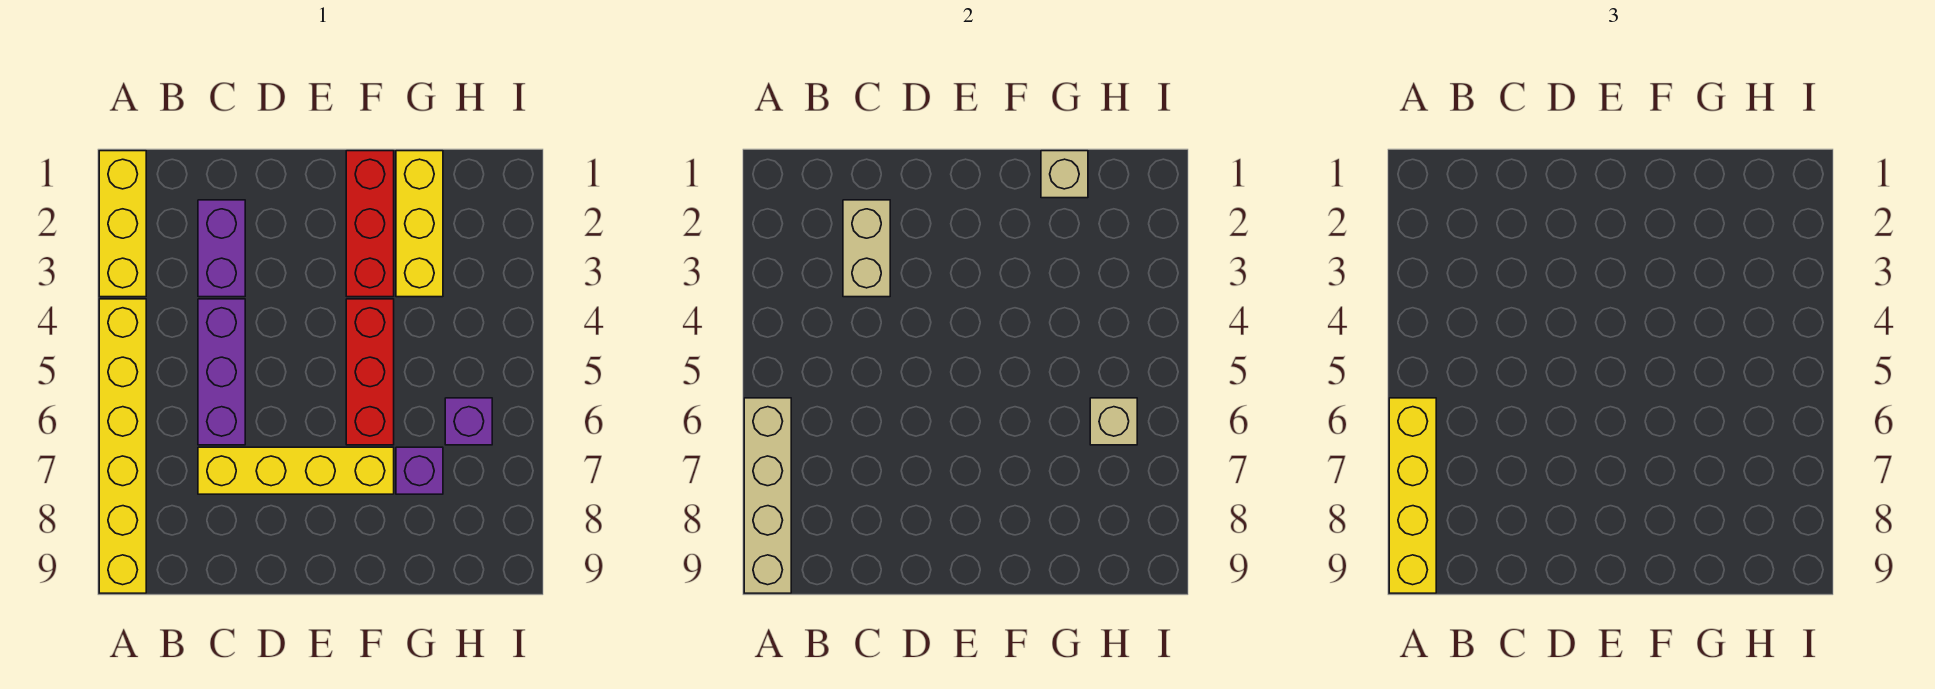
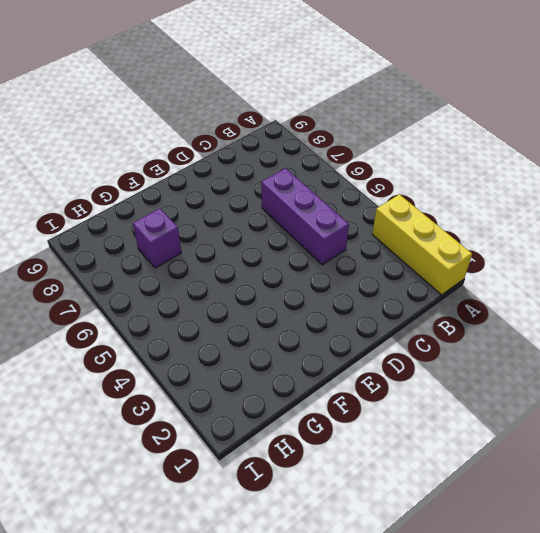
none -> yellow 1x6 brick [99,299,146,593]
none -> purple 1x2 brick [198,200,245,297]
none -> yellow 1x4 brick [198,447,394,494]

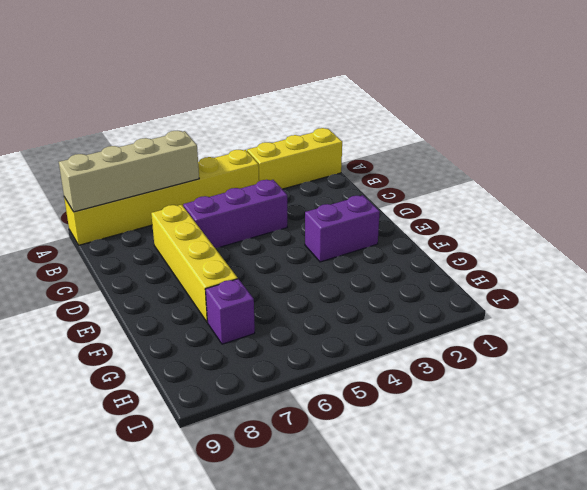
purple 1x2 brick [305,195,380,262] -> purple 1x2 brick moved to [198,200,245,297]
none -> red 1x3 brick [346,151,394,297]
none -> red 1x3 brick [346,299,394,445]
none -> yellow 1x3 brick [396,151,443,297]

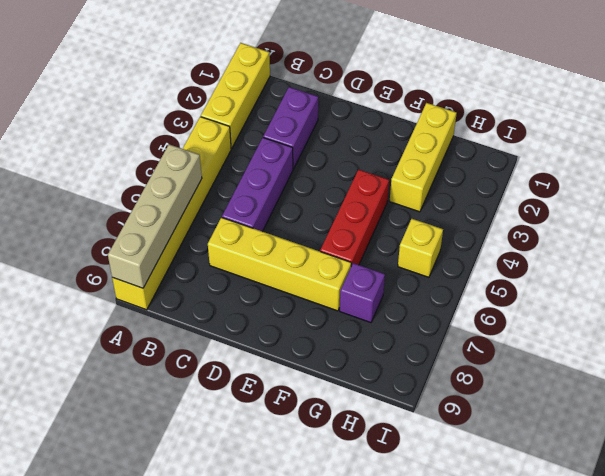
yellow 1x1 brick [398,219,443,277] -> none
none -> red 1x3 brick [346,151,394,297]
none -> purple 1x1 brick [445,398,492,445]
none -> tan 1x2 brick [843,200,890,297]

